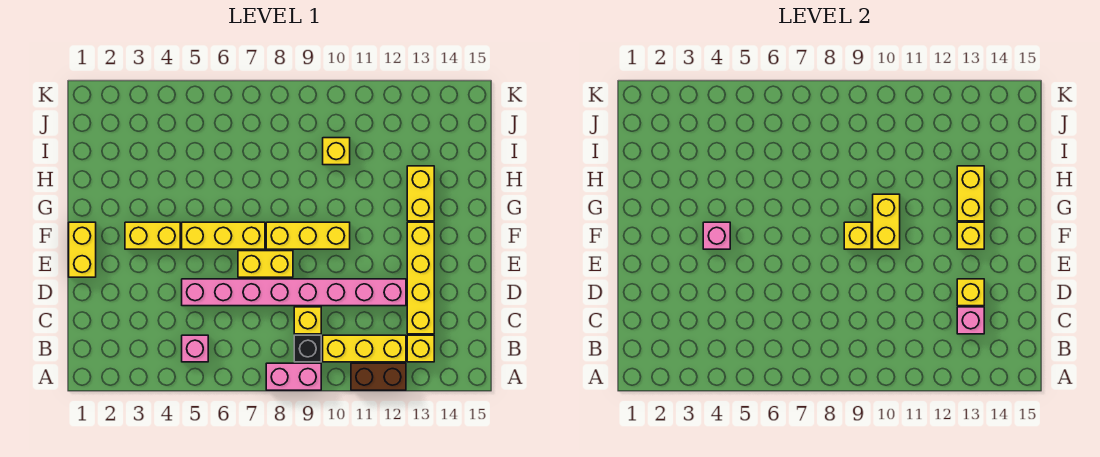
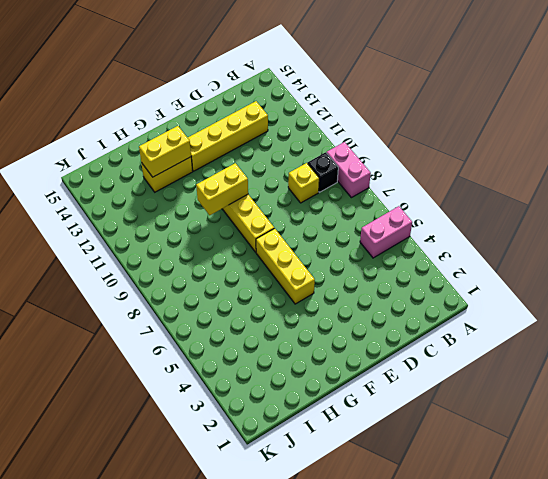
pink 1x2 brick [360,206,412,258] -> pink 1x1 brick [182,335,208,362]
none -> brown 1x2 brick [351,363,406,390]
none -> yellow 1x3 brick [323,335,406,362]
none -> yellow 1x1 brick [407,335,434,362]

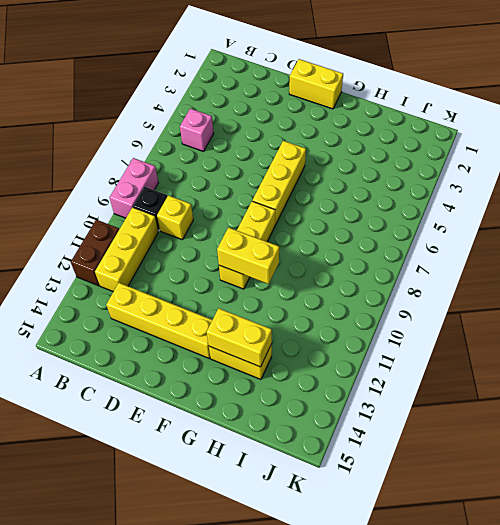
none -> yellow 1x1 brick [407,335,434,362]
none -> pink 1x8 brick [182,279,406,306]
none -> yellow 1x2 brick [238,251,293,277]

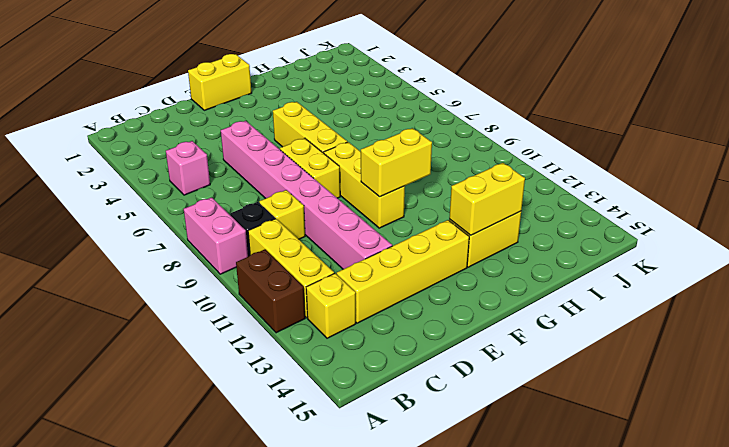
none -> yellow 1x2 brick [125,222,180,249]
none -> yellow 1x1 brick [323,138,350,165]
none -> pink 1x1 brick [957,307,984,334]

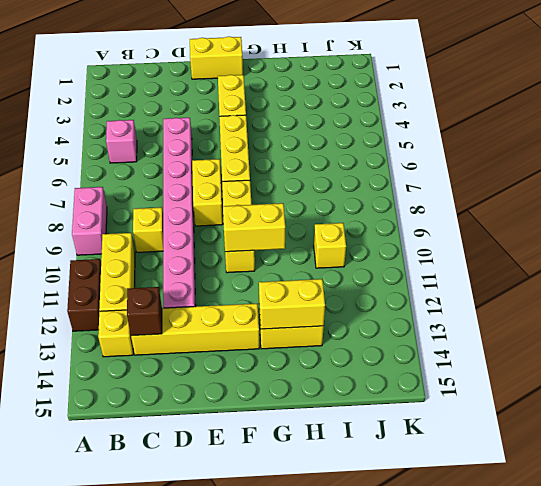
brown 1x1 brick [127,287,162,336] -> pink 1x1 brick [957,307,984,334]
none -> black 1x1 brick [294,335,321,362]
none -> yellow 1x1 brick [957,279,984,306]
none -> pink 1x1 brick [703,222,730,249]

